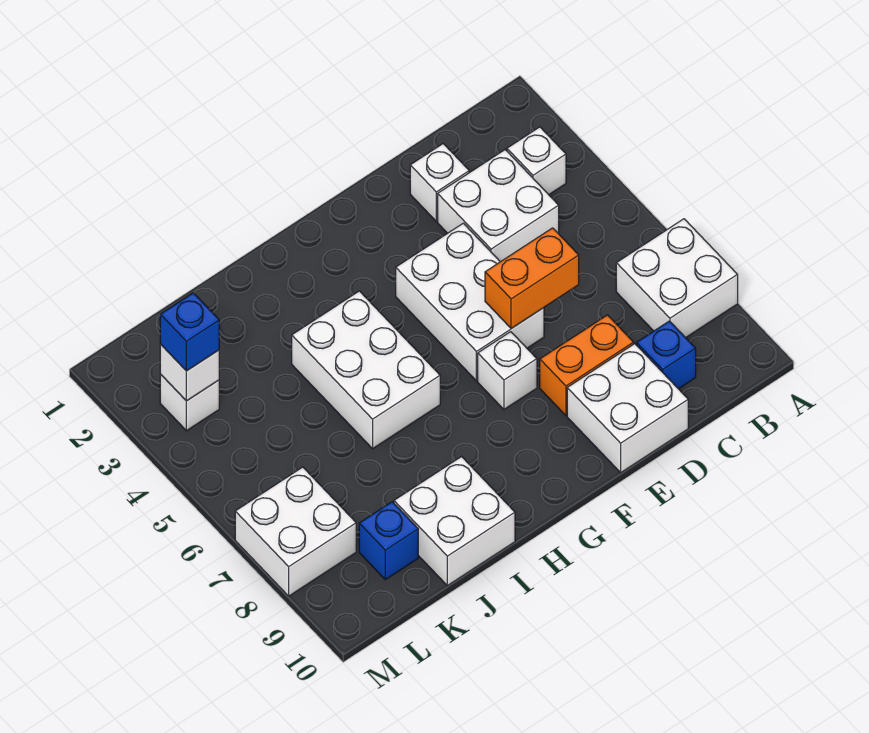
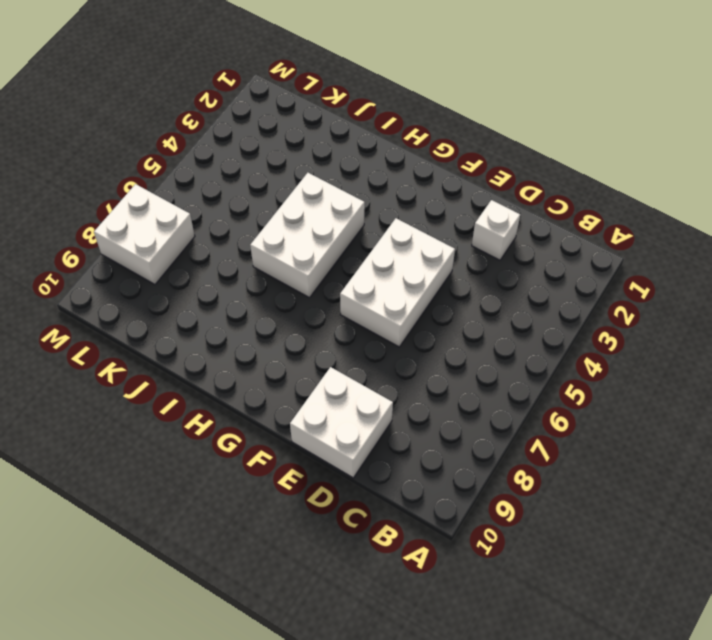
none -> white 2x2 brick [616,219,738,338]
none -> white 1x1 brick [507,127,566,195]
none -> white 2x2 brick [438,150,559,262]

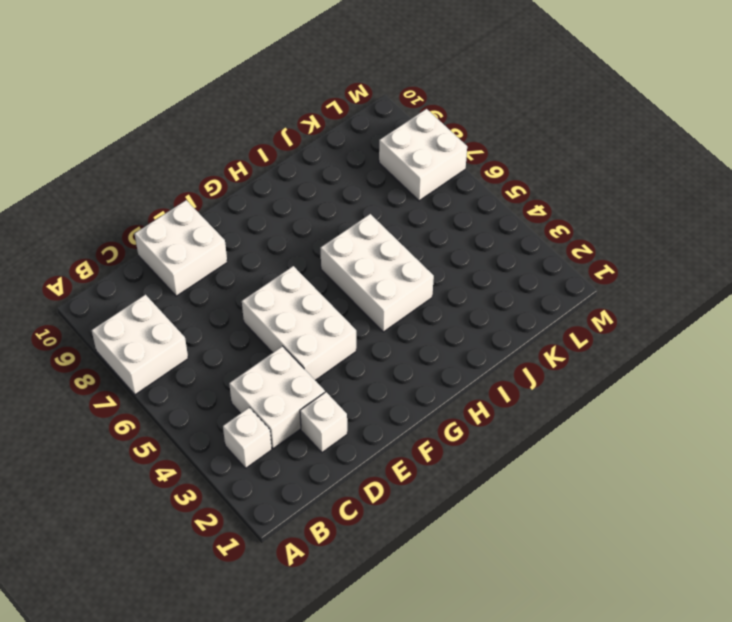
none -> blue 1x1 brick [637,321,696,389]
none -> orange 1x2 brick [540,315,634,415]
none -> white 1x1 brick [478,332,537,409]

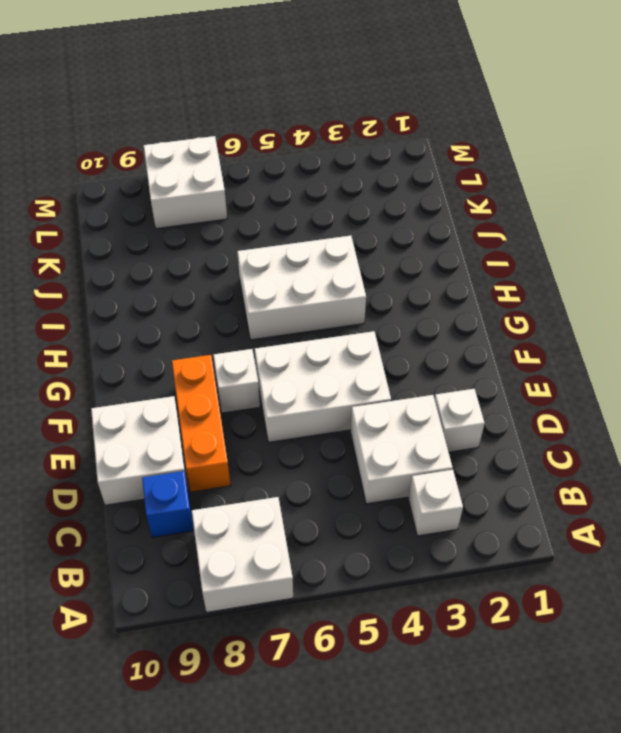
orange 1x3 brick [172,355,231,492] -> orange 1x2 brick [540,315,634,415]
none -> white 2x2 brick [394,457,515,586]
none -> blue 1x1 brick [359,502,418,580]
none -> white 1x1 brick [160,374,219,431]

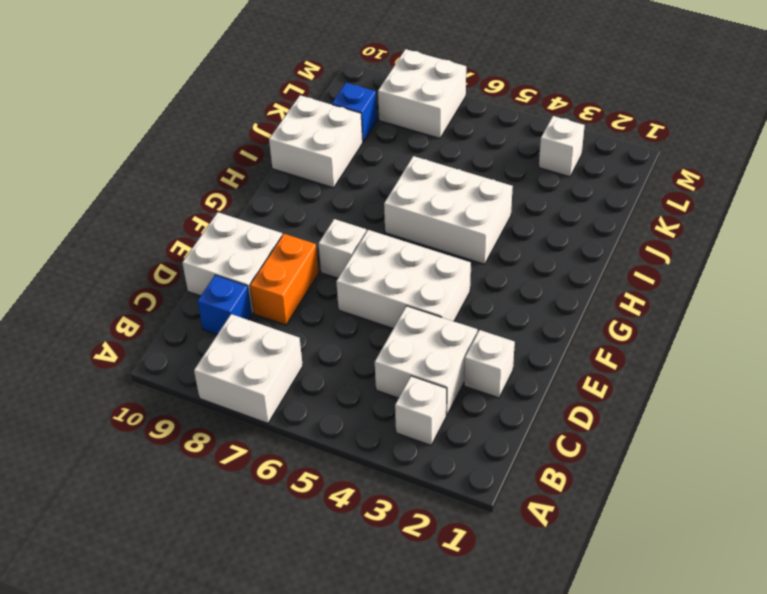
none -> orange 1x2 brick [485,228,579,329]
none -> white 1x1 brick [160,344,219,401]
none -> blue 1x1 brick [160,293,219,371]

